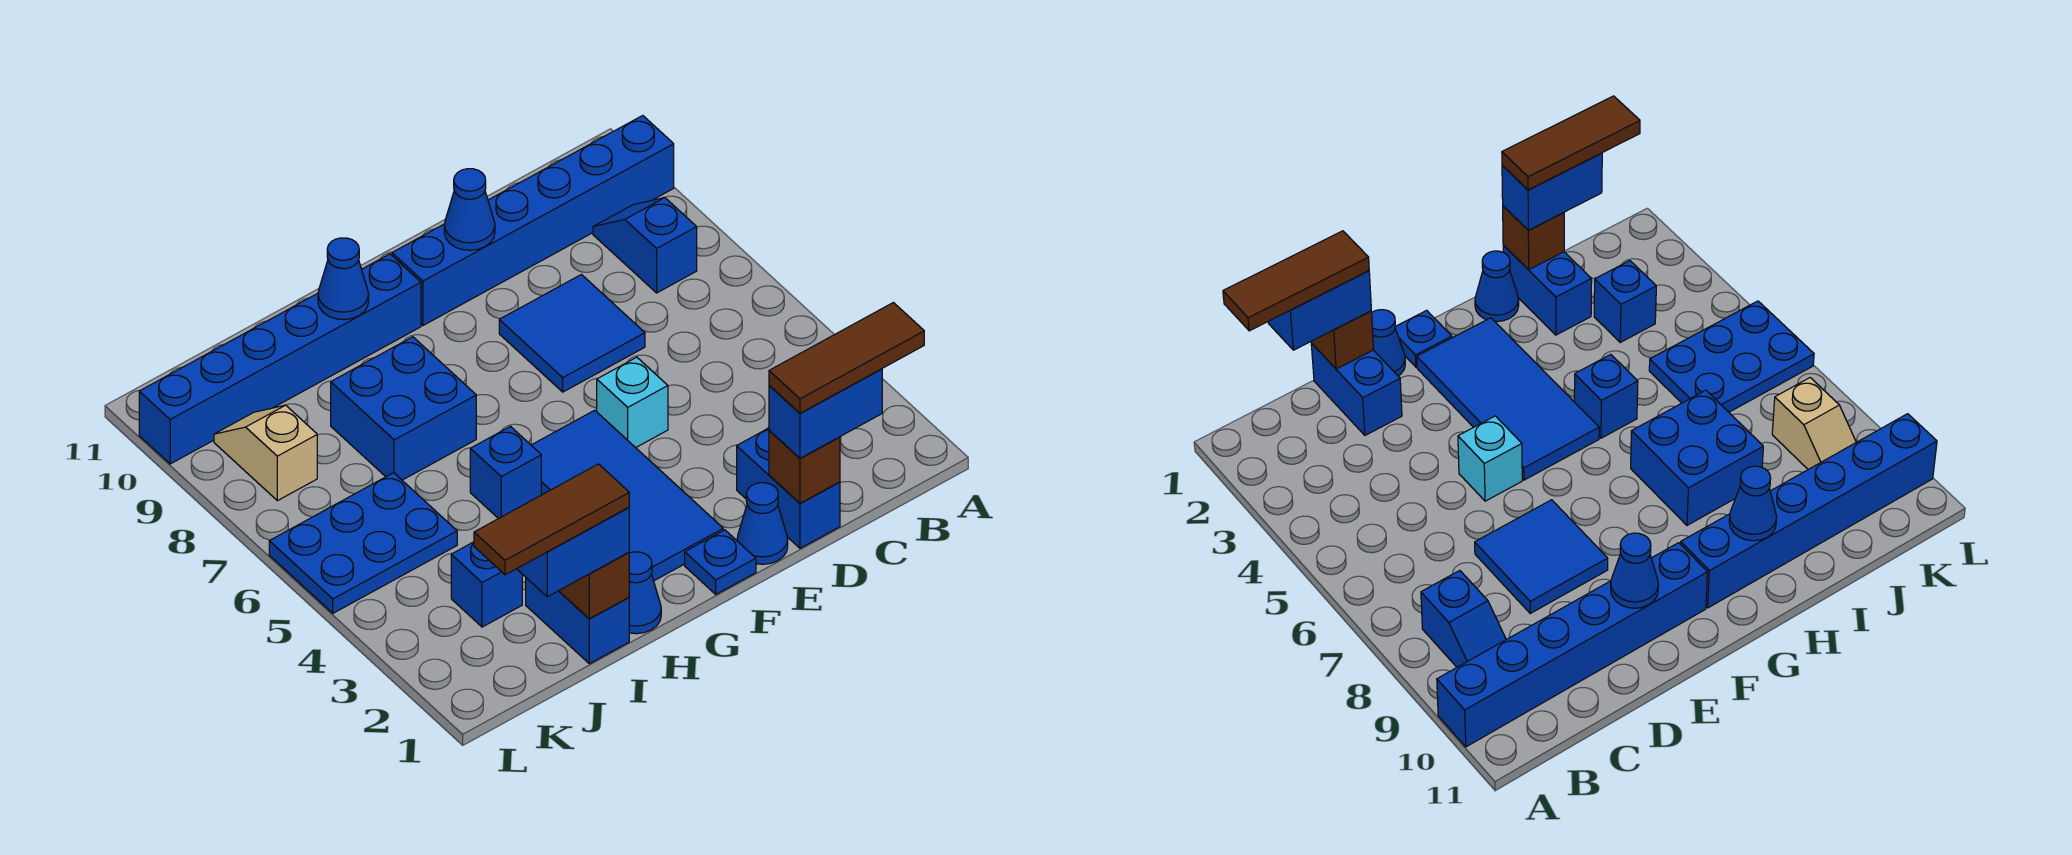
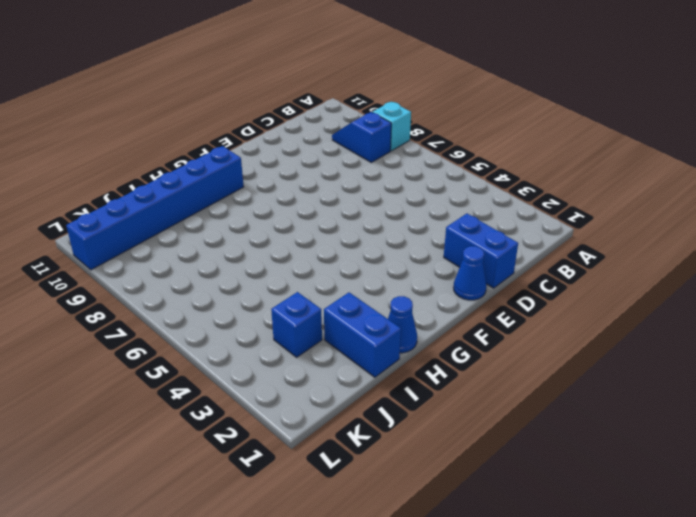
cyan 1x1 brick [372,102,411,151] -> cyan 1x1 brick moved to [597,357,668,448]
none -> blue 1x6 brick [392,116,674,325]
none -> blue 2x2 tile [499,275,645,392]
none -> blue 1x1 plate [685,530,756,594]

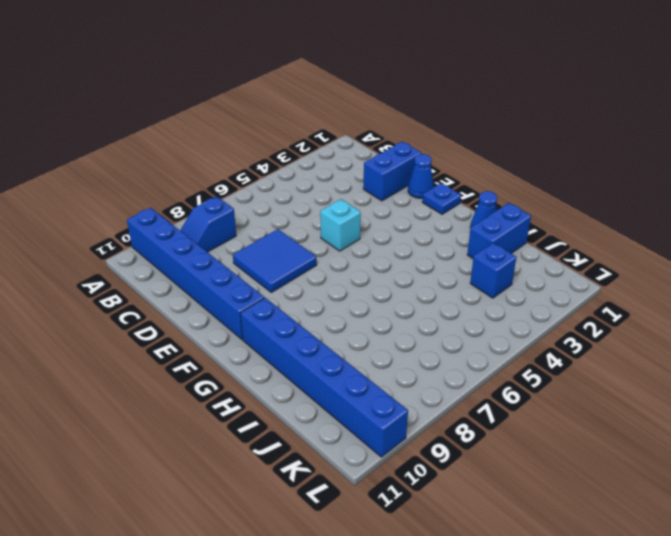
none -> blue 2x4 tile [531,410,723,581]
none -> blue 1x1 brick [470,427,541,519]
none -> blue 2x2 brick [331,337,476,480]

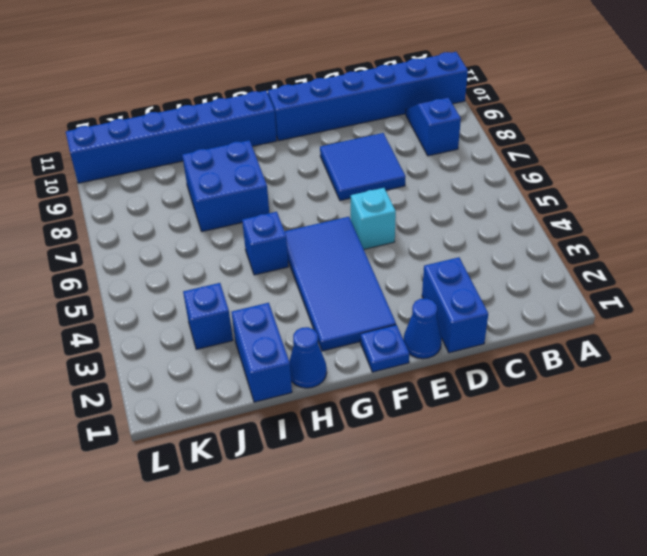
none -> blue 2x3 plate [269,473,457,613]
none -> tan 1x2 slope [214,405,317,501]
none -> brown 1x1 brick [769,431,840,503]

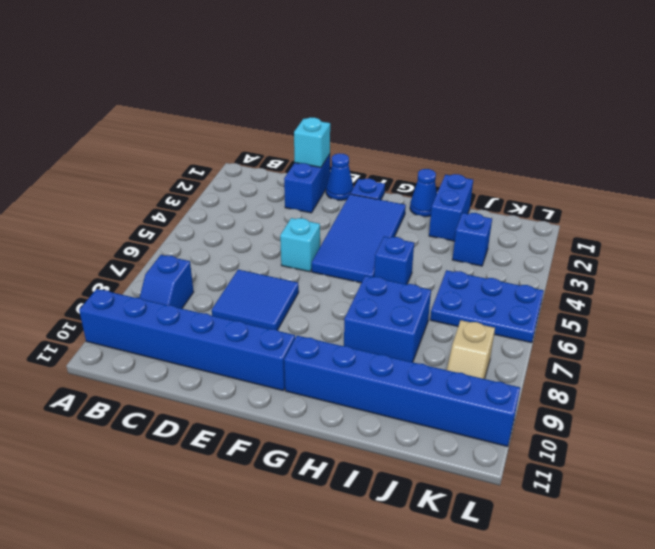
cyan 1x1 brick [294,117,330,167] -> brown 1x1 brick [769,431,840,503]
none -> blue 1x1 cone [444,169,495,250]
none -> blue 1x1 cone [318,238,369,320]
none -> brown 1x1 brick [559,552,629,619]

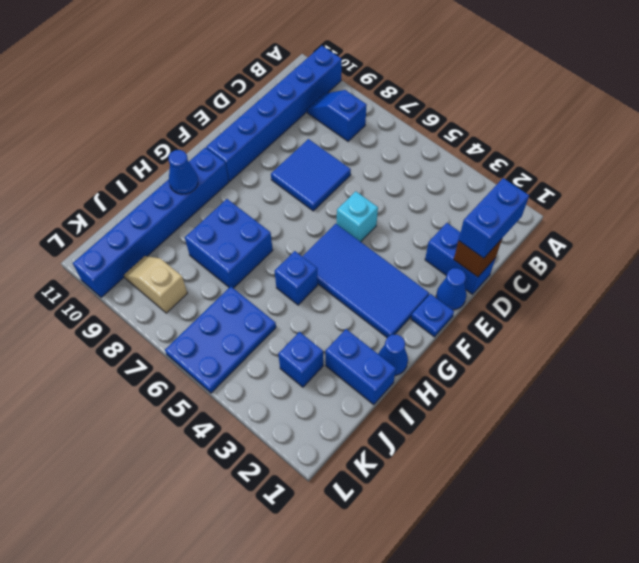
none -> blue 1x1 cone [444,169,495,250]
none -> brown 1x1 brick [559,552,629,619]
none -> blue 1x2 brick [517,507,629,597]

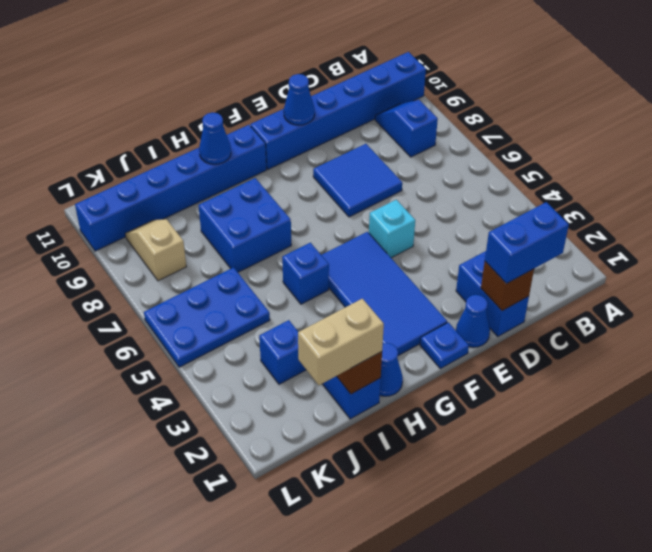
tan 1x2 brick [298,299,384,385] -> blue 1x2 brick [517,507,629,597]
none -> brown 1x3 tile [769,303,924,413]
none -> brown 1x3 tile [474,464,629,575]

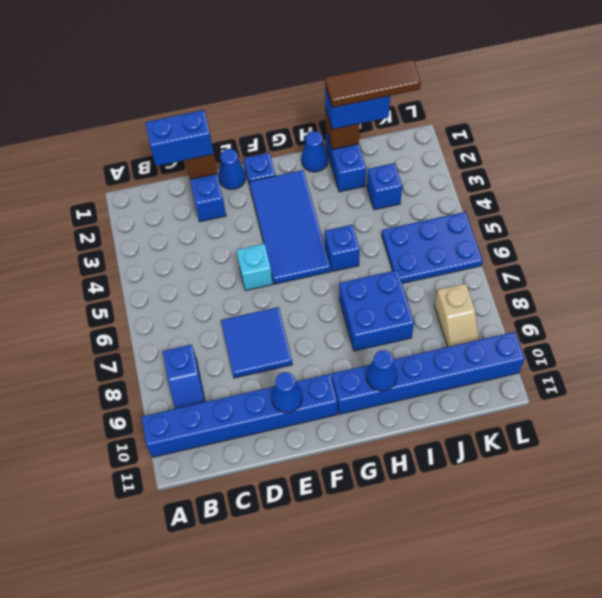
none -> brown 1x3 tile [769,303,924,413]

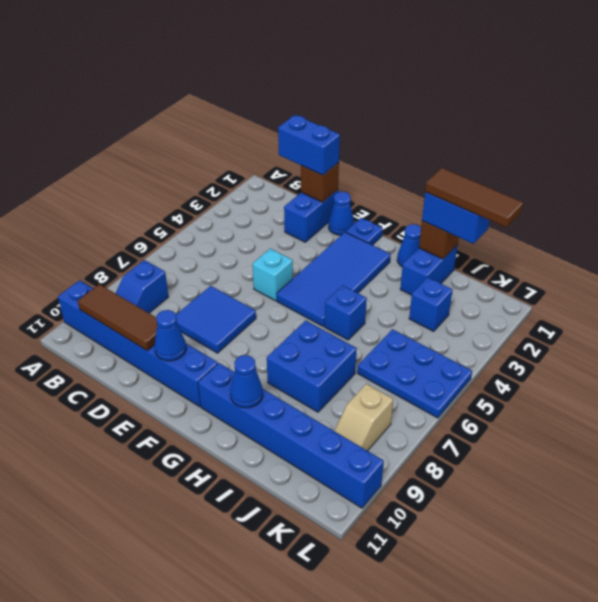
brown 1x3 tile [78,284,157,350] -> brown 1x3 tile moved to [769,303,924,413]

